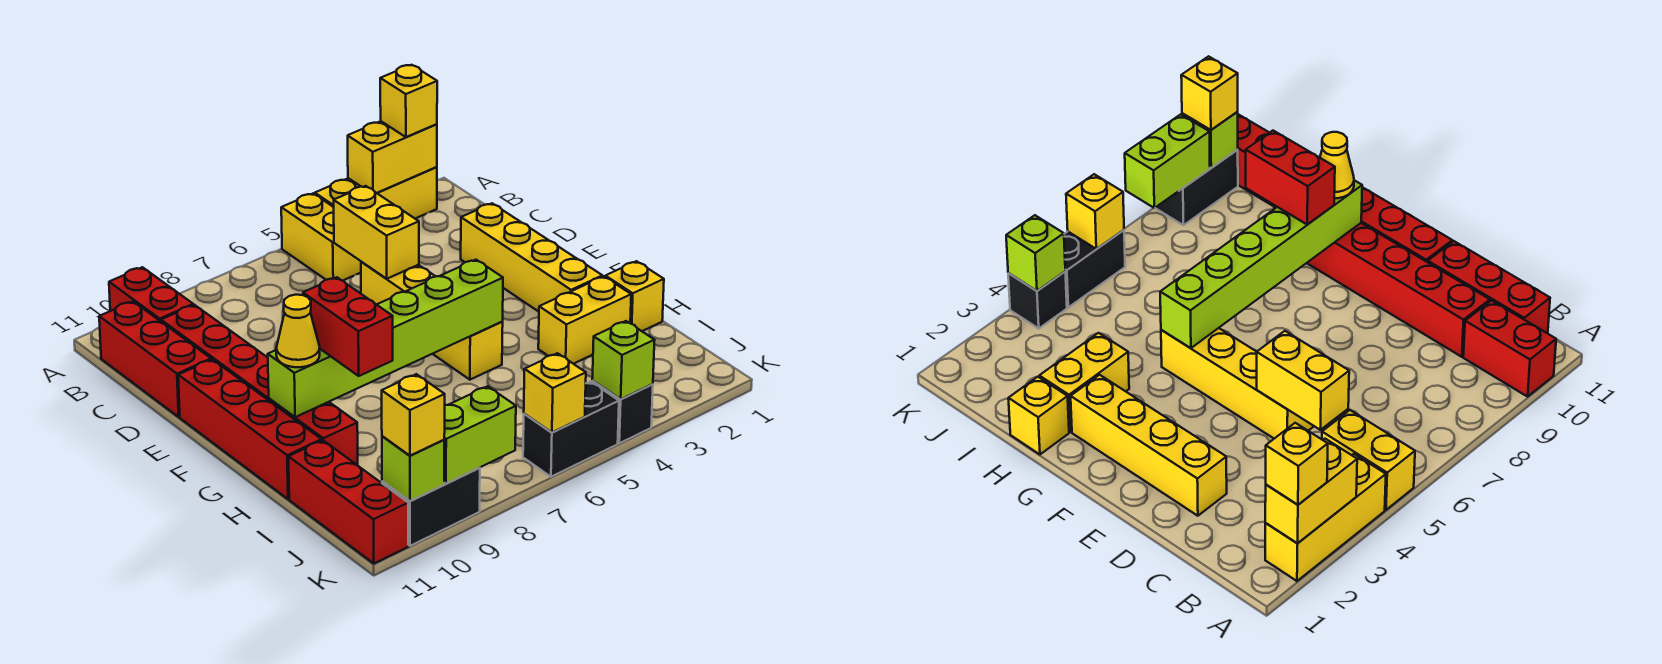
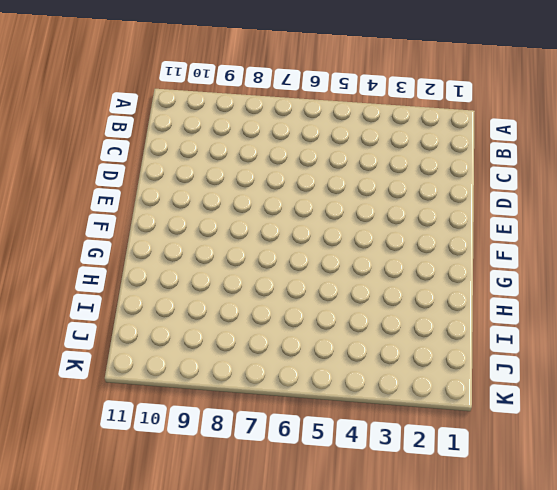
none -> yellow 1x3 brick [315,167,437,219]
none -> yellow 1x2 brick [281,194,361,281]
none -> red 1x2 brick [109,267,193,321]

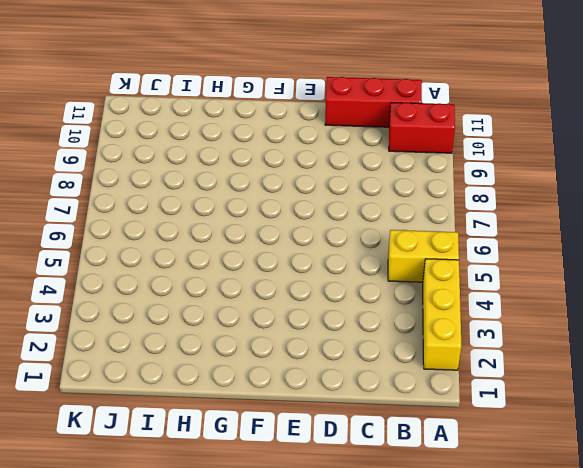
none -> red 1x6 brick [161,305,358,465]
none -> yellow 1x4 brick [461,203,602,312]
none -> yellow 1x4 brick [361,262,503,380]

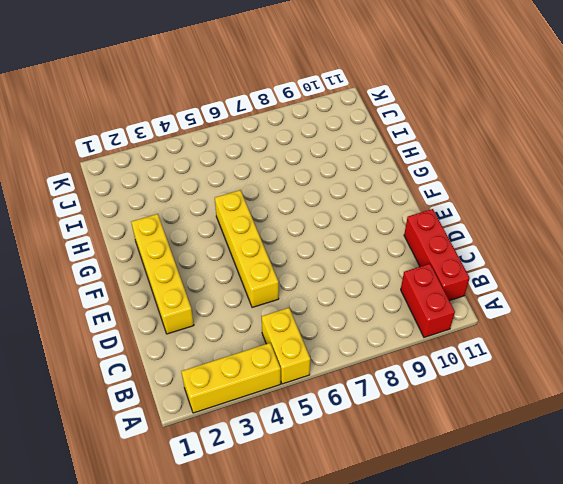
none -> red 1x6 brick [161,305,358,465]
none -> red 1x4 brick [178,359,322,499]
none -> yellow 1x1 brick [605,261,664,331]

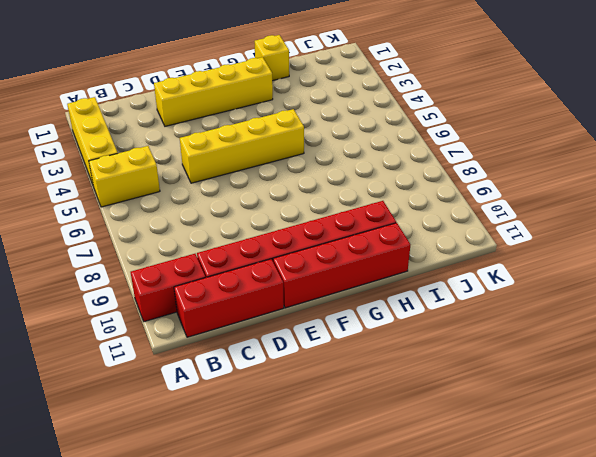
none -> yellow 1x2 brick [538,276,631,364]
none -> red 1x3 brick [289,440,408,563]
none -> black 1x1 brick [592,381,653,443]

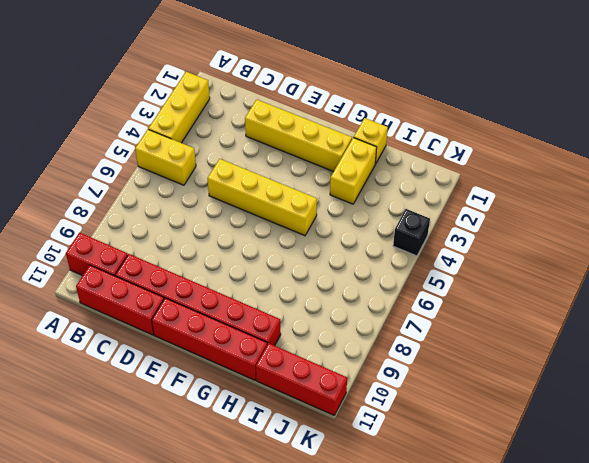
none -> black 1x2 brick [523,382,619,477]
none -> black 1x2 brick [382,468,480,546]
none -> yellow 1x2 brick [348,121,437,193]

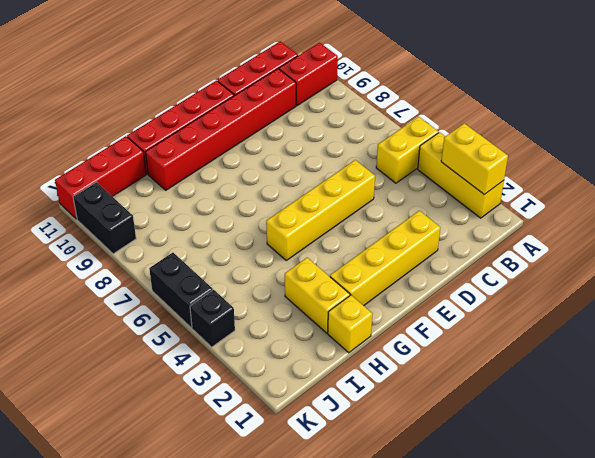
none -> yellow 1x2 brick [334,186,419,279]
none -> lime 1x6 brick [268,260,503,417]
none -> lime 1x1 brick [592,321,655,399]

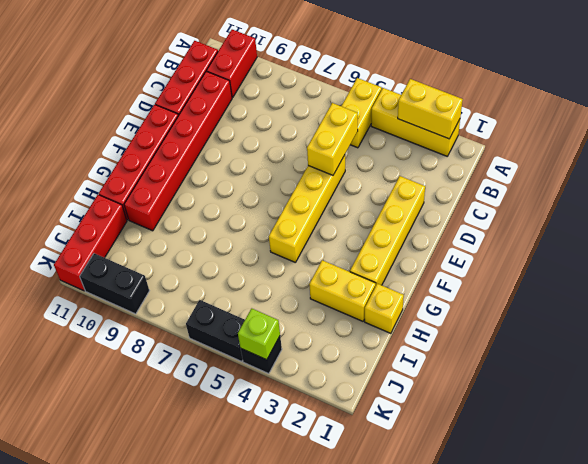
none -> lime 1x6 brick [268,260,503,417]
none -> yellow 1x1 brick [524,353,586,433]
none -> lime 1x2 brick [444,386,516,484]

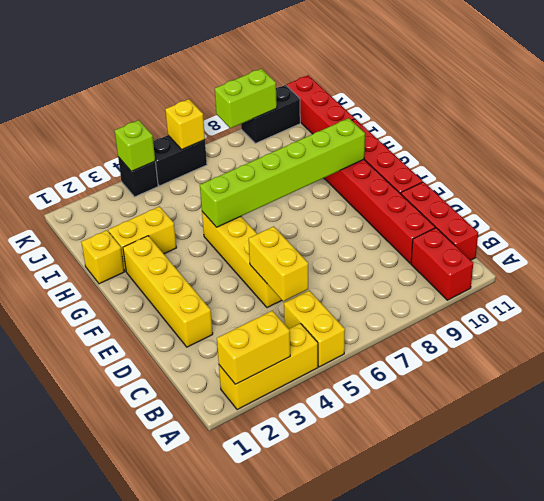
none -> lime 1x1 brick [382,436,444,501]
none -> yellow 1x1 brick [380,65,437,137]
none -> red 1x2 brick [303,277,393,376]

